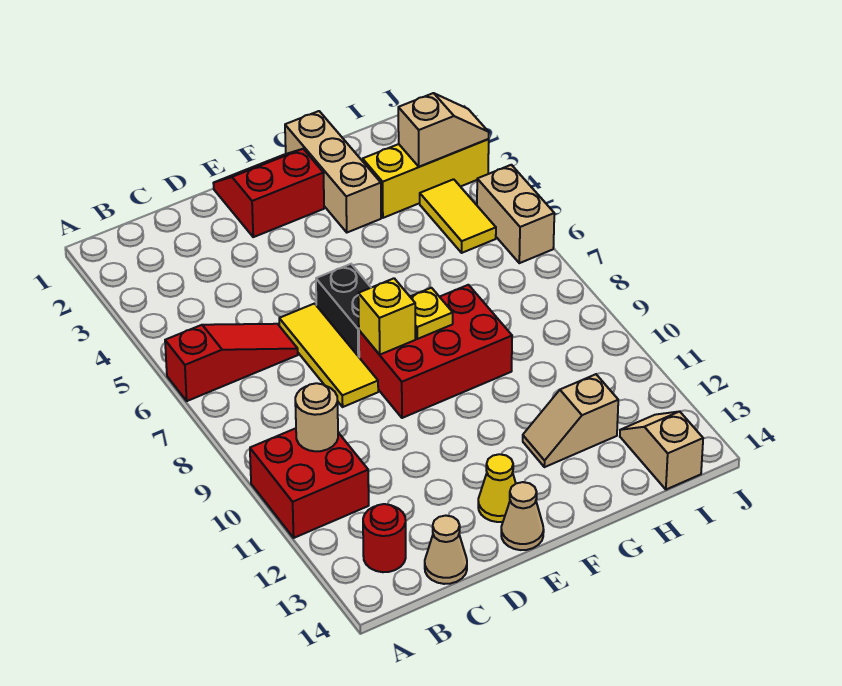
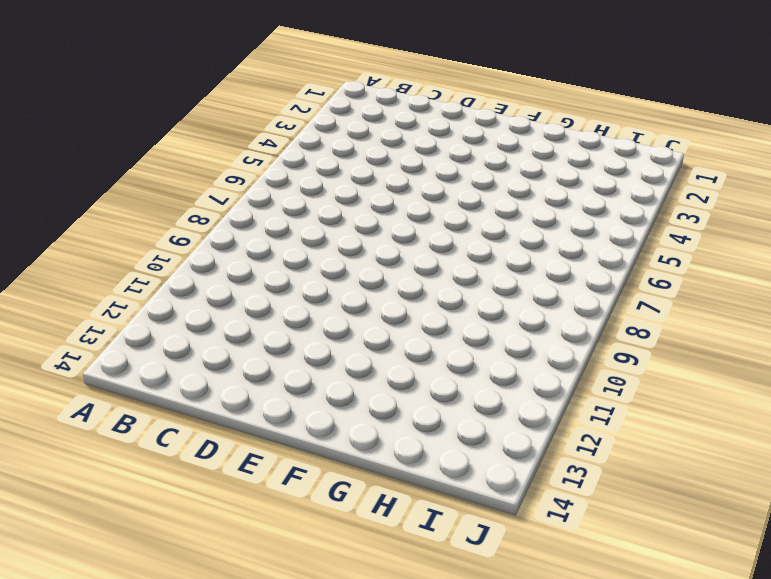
none -> red 1x3 slope [165,324,298,401]
none -> red 2x2 brick [250,428,369,538]
none -> red 1x1 round brick [363,504,406,572]

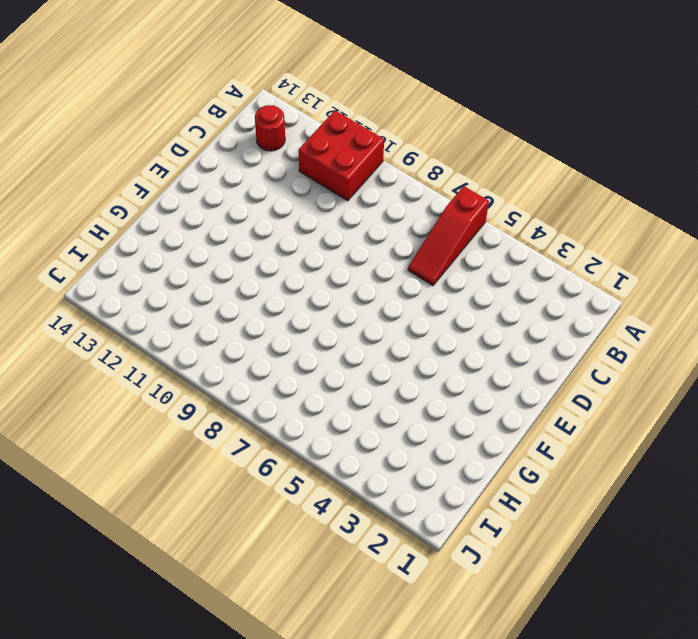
none -> tan 1x1 cone [425,516,467,584]
none -> yellow 1x3 tile [279,304,378,407]
none -> red 2x2 slope [213,149,324,237]

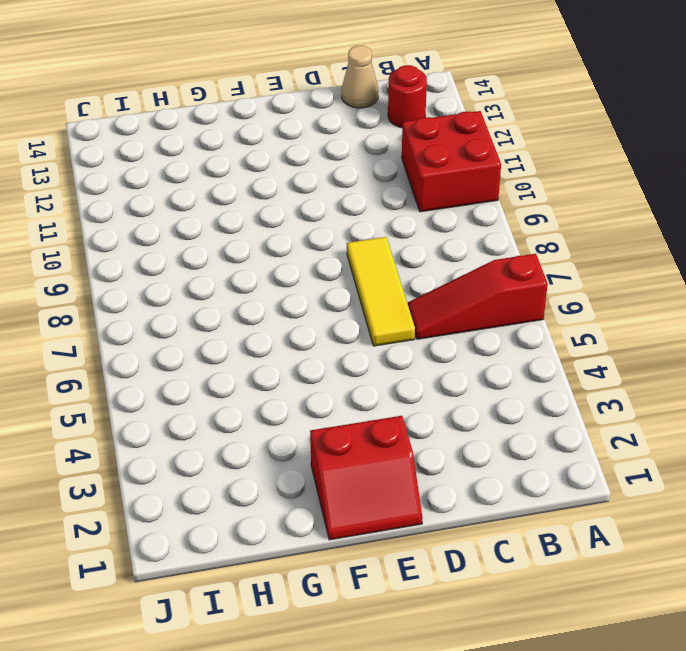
none -> black 1x2 brick [316,264,371,357]
none -> red 2x3 brick [359,285,512,418]
none -> yellow 1x1 cone [478,454,516,522]

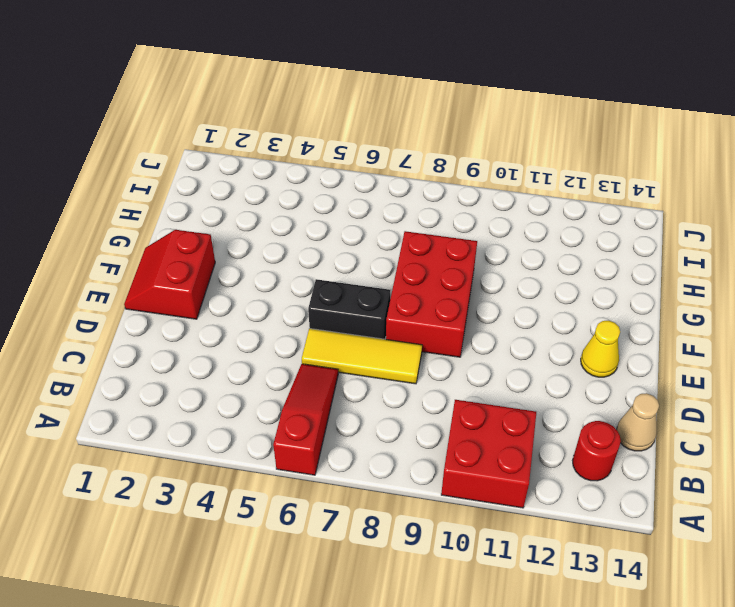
none -> tan 1x1 cone [501,482,544,550]
none -> tan 1x3 brick [285,111,381,232]
none -> tan 1x2 slope [523,374,618,467]

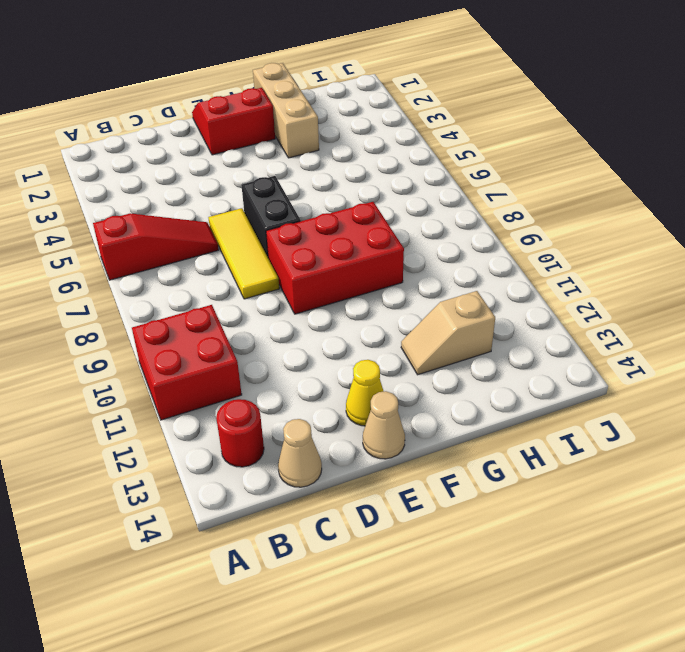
none -> yellow 1x3 brick [363,139,489,218]
none -> yellow 1x2 tile [420,179,496,253]
none -> tan 1x2 slope [620,411,703,490]

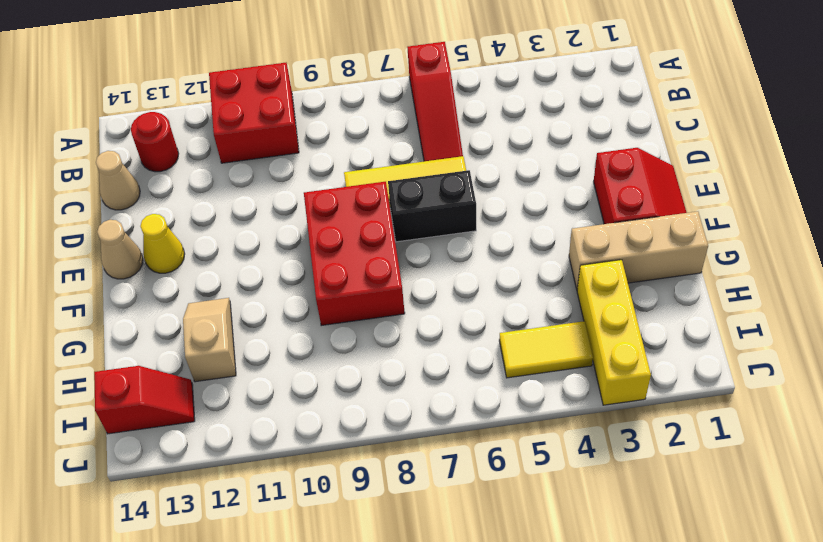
red 1x2 slope [94,366,195,434] -> tan 1x2 slope [620,411,703,490]
none -> tan 1x2 brick [477,165,554,263]
none -> tan 1x1 round brick [295,383,338,451]
none -> yellow 1x1 brick [358,278,415,355]

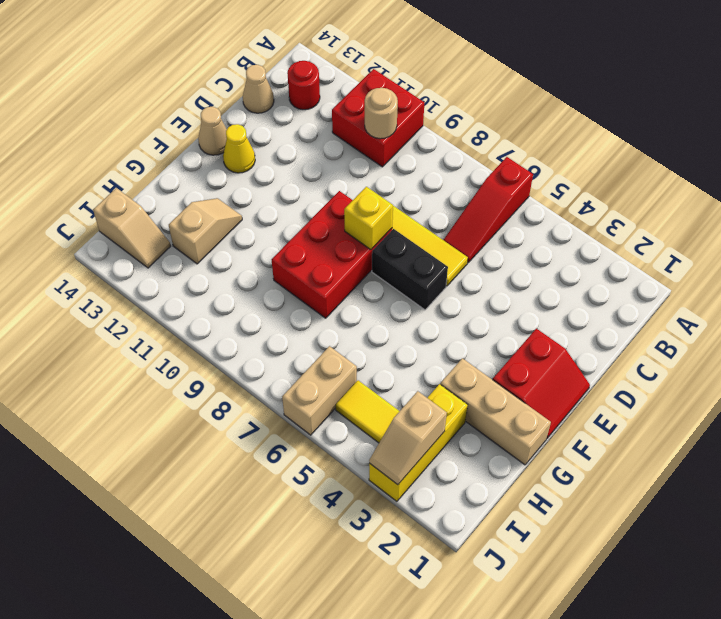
tan 1x2 brick [282,346,357,435] -> tan 1x2 brick turned to [477,165,554,263]
none -> yellow 1x1 plate [410,288,453,339]

